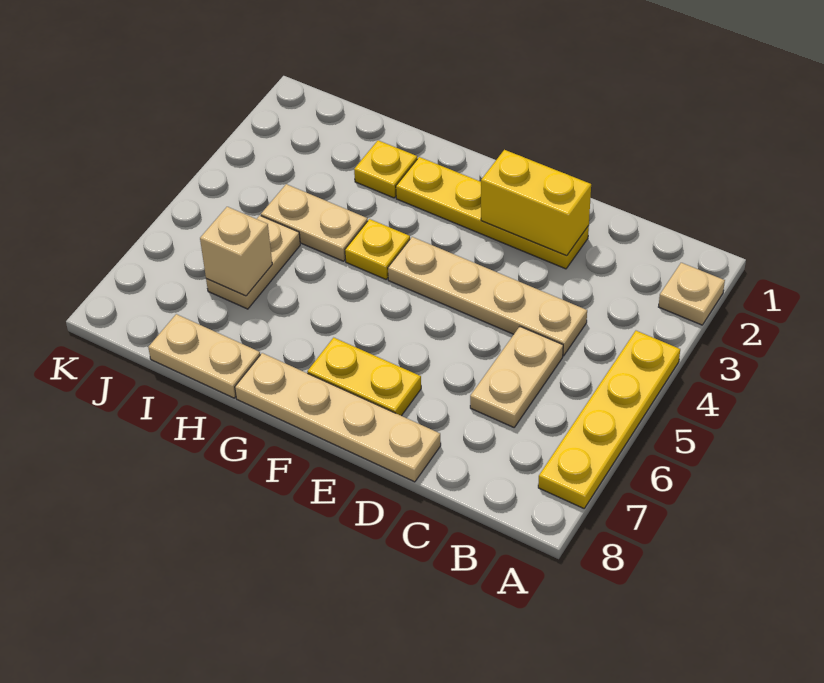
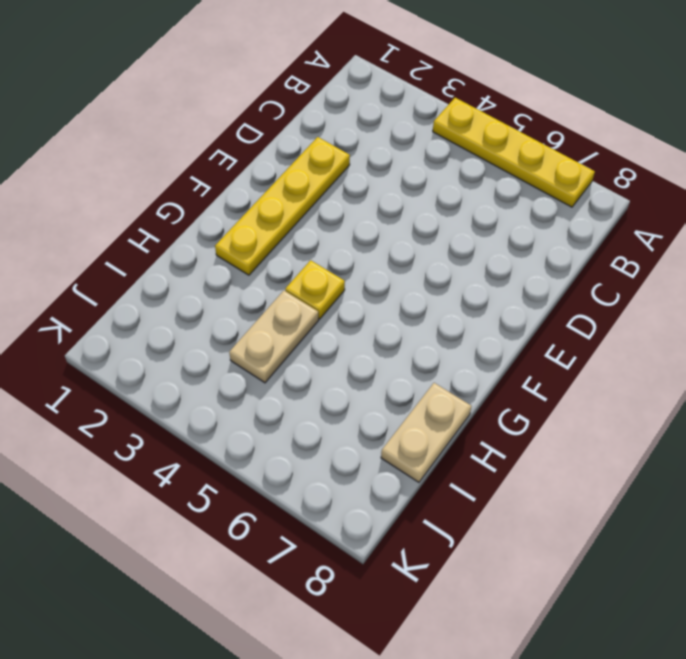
none -> tan 1x1 plate [659,263,725,325]
none -> tan 1x4 plate [388,237,587,356]
none -> tan 1x2 plate [470,327,563,427]

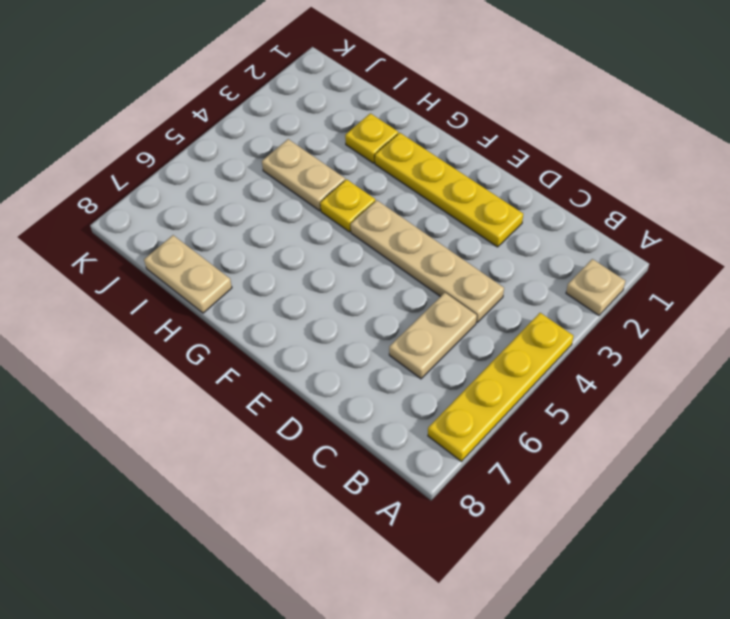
none -> tan 1x4 plate [235,353,441,482]
none -> yellow 1x2 plate [307,338,421,416]
none -> tan 1x2 plate [206,216,300,309]

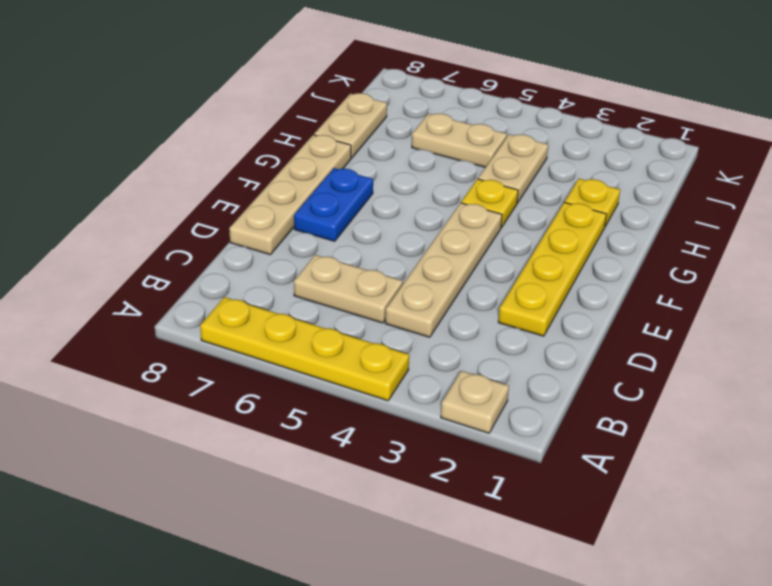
blue 1x2 plate [294,168,373,241] -> yellow 1x2 plate [307,338,421,416]
none -> yellow 1x2 brick [481,150,591,256]
none -> tan 1x1 brick [200,207,272,296]

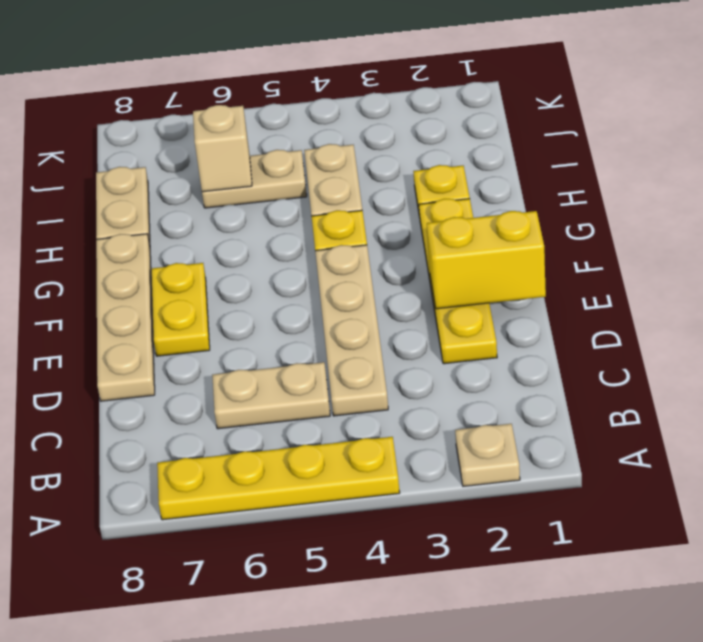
yellow 1x2 brick [427,211,546,309] -> yellow 1x2 brick turned to [481,150,591,256]

